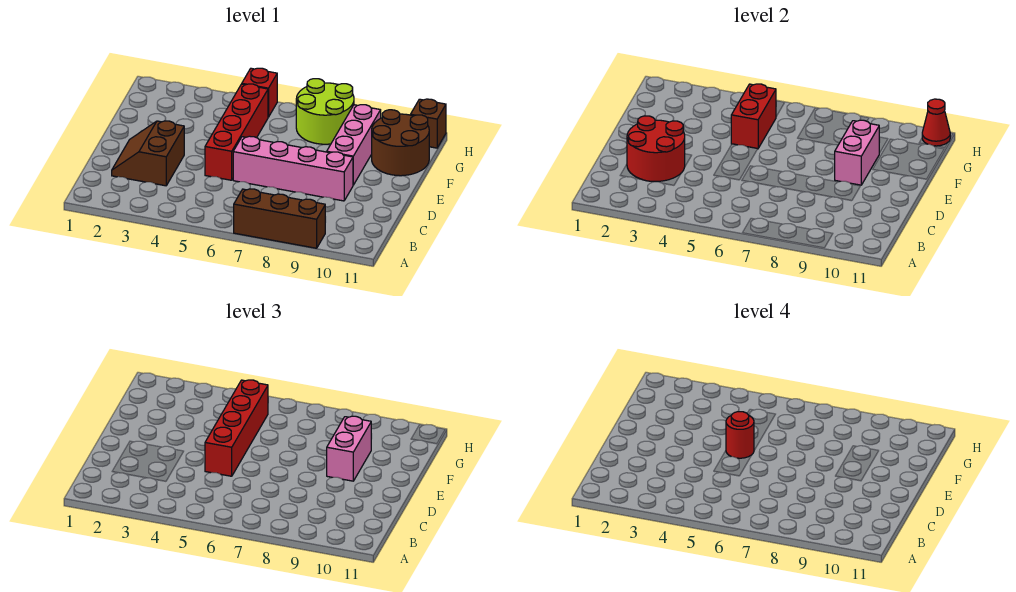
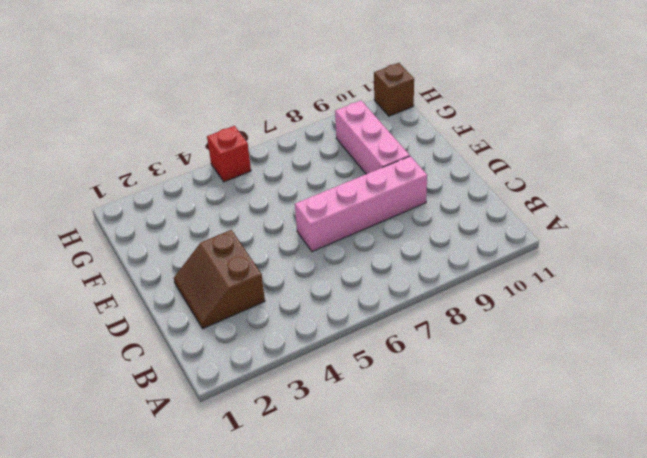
none -> brown 1x3 brick [234,189,325,248]
none -> red 1x4 brick [205,84,268,180]
none -> brown 2x2 round brick [372,110,429,176]

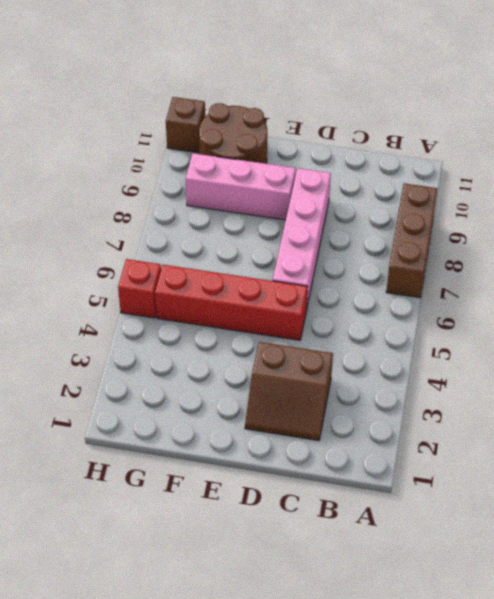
none -> lime 2x2 round brick [296,79,354,144]
none -> red 2x2 round brick [627,116,685,182]
none -> pink 1x2 brick [835,120,879,185]

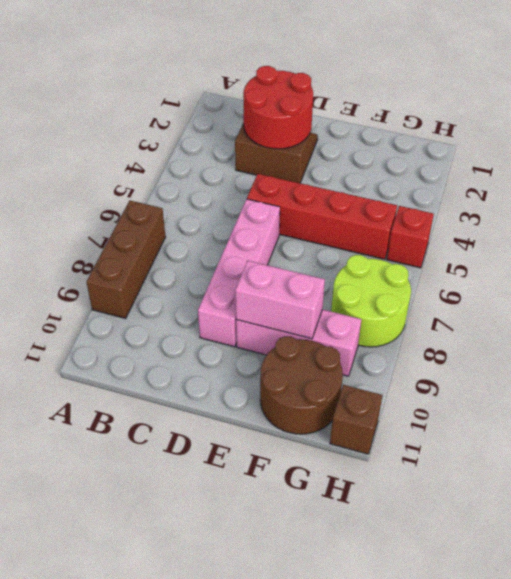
none -> red 1x2 brick [731,84,776,149]
none -> red 1x1 cone [922,99,950,146]
none -> red 1x4 brick [205,380,268,476]

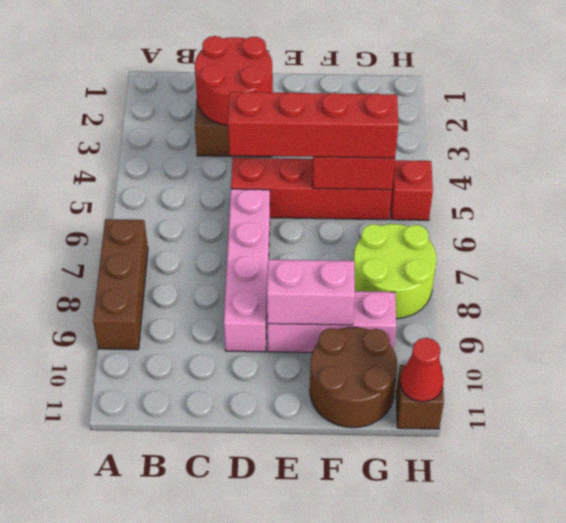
none -> pink 1x2 brick [327,416,371,481]
none -> red 1x1 round brick [726,412,754,458]

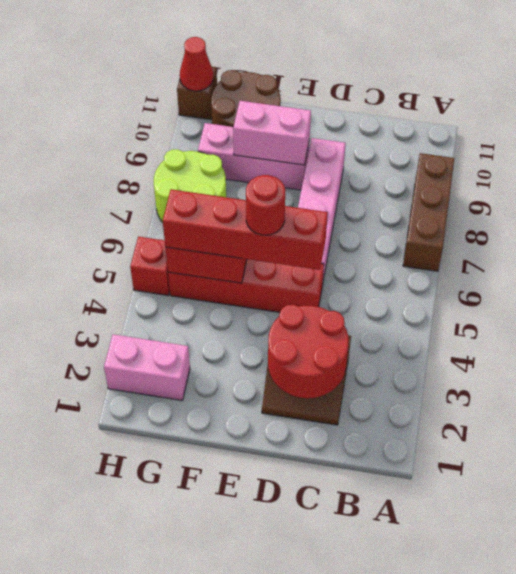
pink 1x2 brick [104,334,190,401] -> pink 1x2 brick moved to [327,416,371,481]

